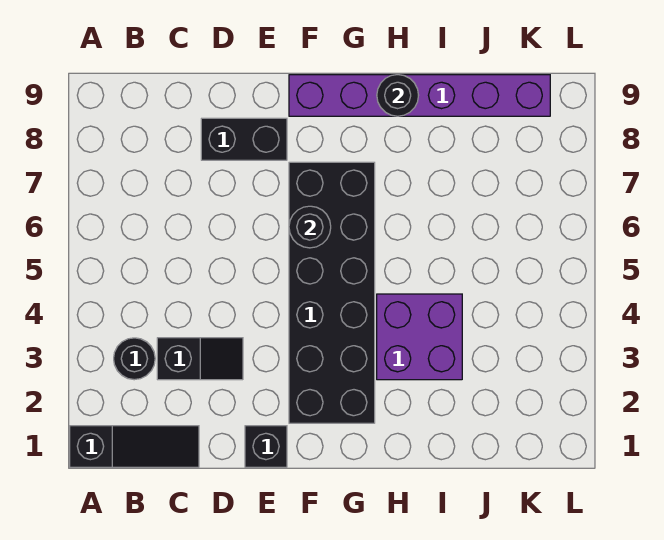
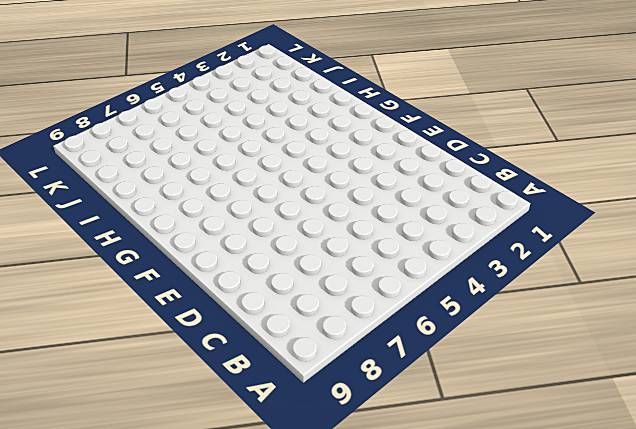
none -> black 1x3 slope [70,426,199,467]
none -> black 1x1 round brick [114,338,155,380]

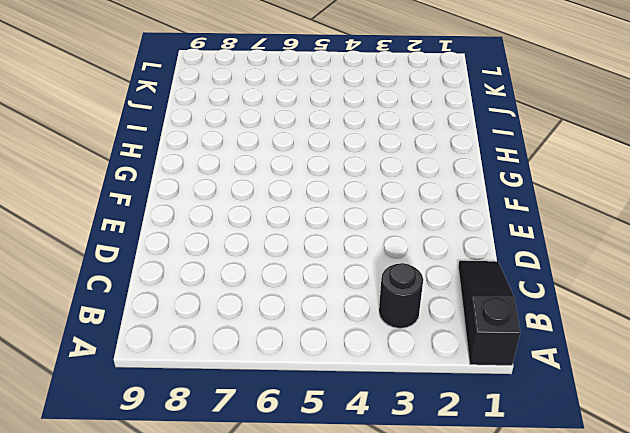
none -> black 1x2 slope [157,338,243,380]
none -> black 1x2 brick [201,118,287,160]

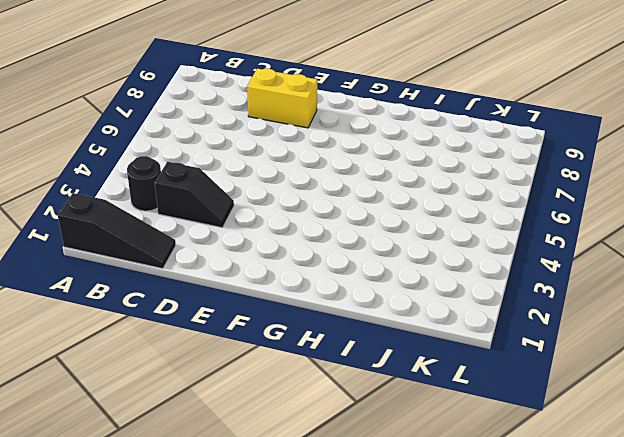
yellow 1x2 brick [247,69,317,128] -> black 1x2 brick [201,118,287,160]
none -> black 1x1 brick [245,426,287,467]
none -> black 2x6 brick [289,162,375,423]

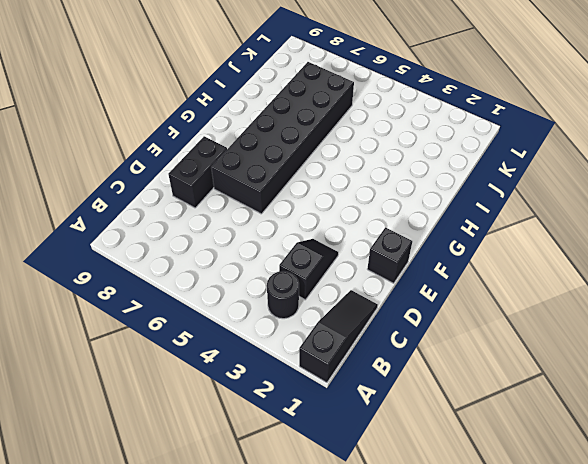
black 2x6 brick [211,62,354,214] -> black 2x6 brick turned to [289,162,375,423]
none -> purple 1x6 brick [289,75,550,116]
none -> purple 2x2 brick [377,294,462,380]

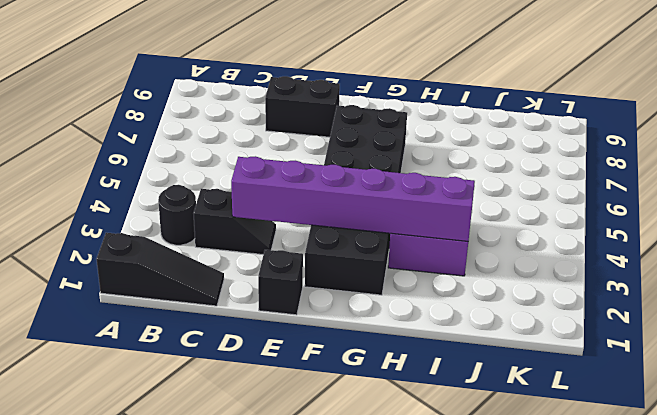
purple 1x6 brick [231,156,475,241] -> purple 1x6 brick moved to [289,75,550,116]
none -> black 1x1 round brick [289,206,331,248]
none -> black 1x1 round brick [377,75,419,116]

